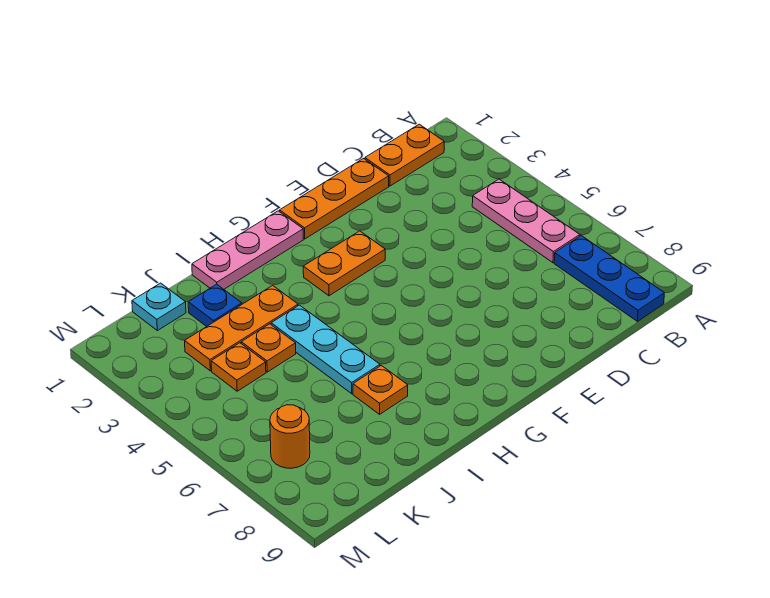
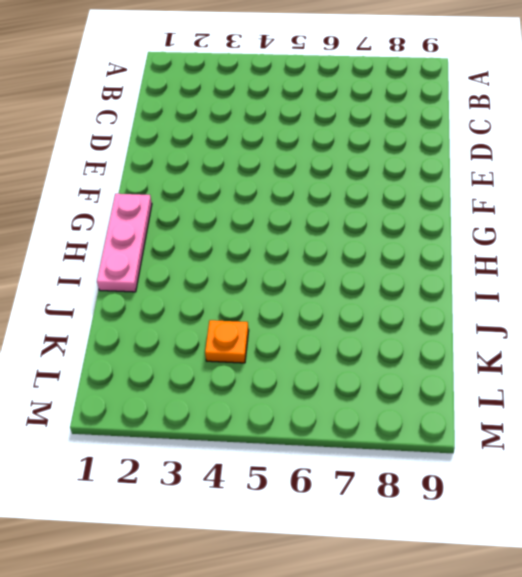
none -> orange 1x2 plate [365,124,444,186]
none -> pink 1x3 plate [472,179,580,263]
none -> blue 1x3 plate [554,236,664,321]

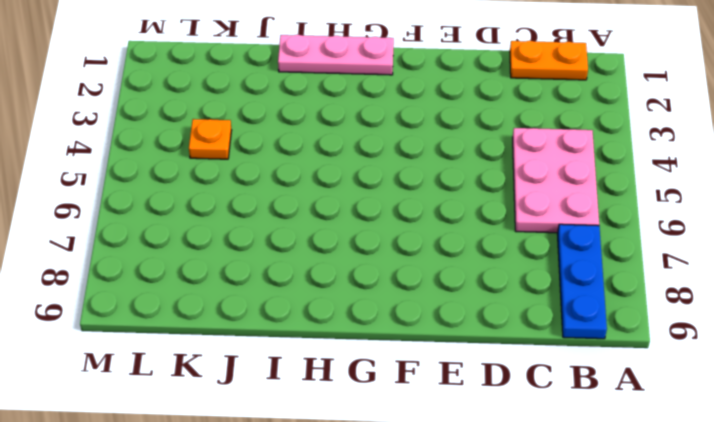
pink 2x3 plate [513,128,599,233] -> pink 1x3 plate [472,179,580,263]
none -> orange 1x3 plate [280,159,389,239]
none -> orange 1x2 plate [303,231,385,296]
none -> orange 1x3 plate [185,285,298,371]

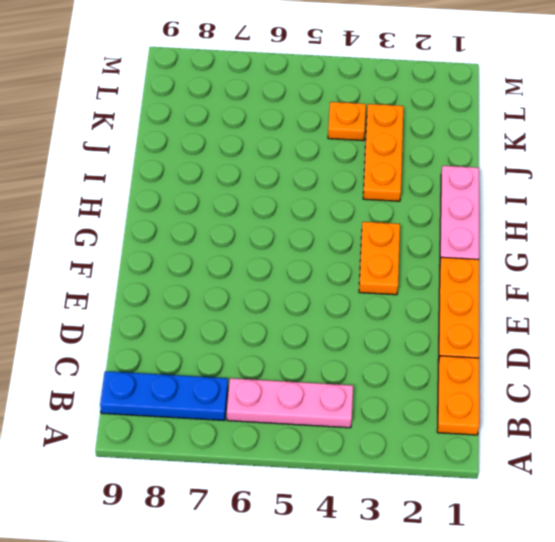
none -> cyan 1x3 plate [271,305,380,394]
none -> orange 1x1 plate [353,365,408,414]
none -> blue 1x1 plate [188,284,242,327]

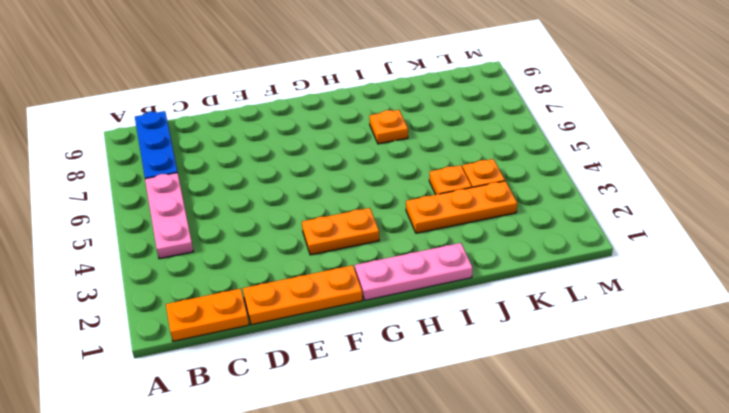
none -> cyan 1x3 plate [271,305,380,394]
none -> blue 1x1 plate [188,284,242,327]
none -> cyan 1x1 plate [132,283,186,331]

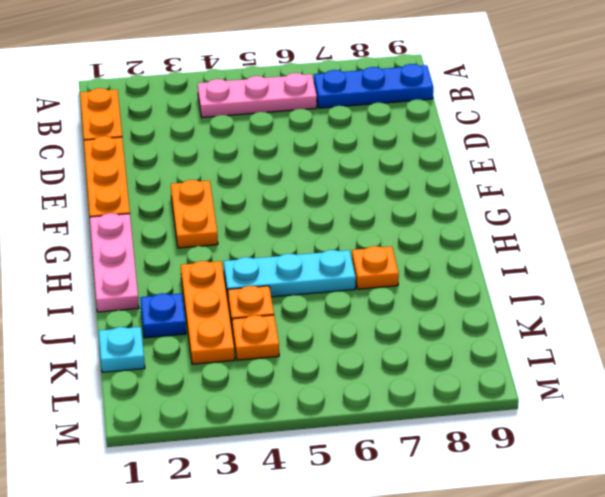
none -> orange 1x1 round brick [270,405,310,468]

